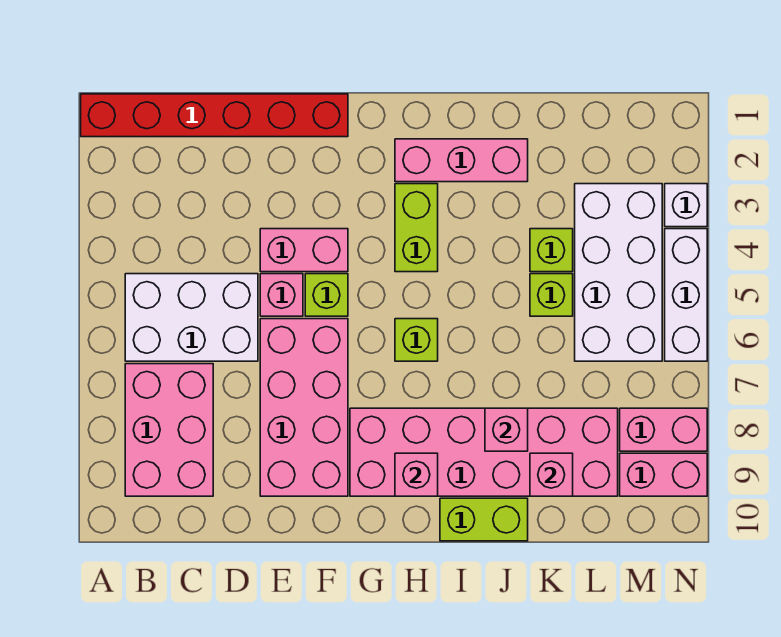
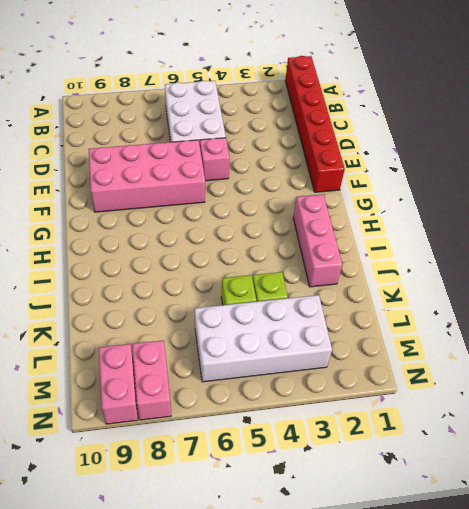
none -> pink 2x3 brick [125,364,213,496]
none -> pink 1x2 brick [260,229,348,272]
none -> lime 1x1 brick [305,274,348,316]

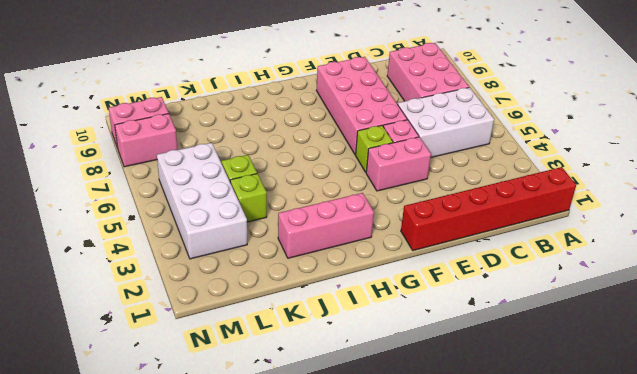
none -> pink 2x6 brick [350,408,618,496]
none -> lime 1x2 brick [395,184,438,272]
none -> lime 1x1 brick [395,319,438,361]

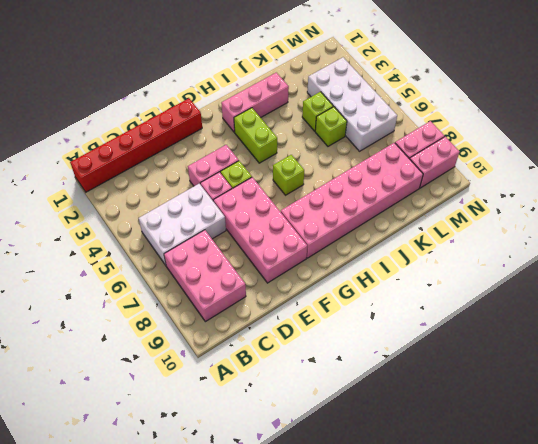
none -> lime 1x2 brick [440,498,528,541]
none -> white 1x1 brick [665,184,707,227]
none -> white 1x3 brick [665,229,707,361]

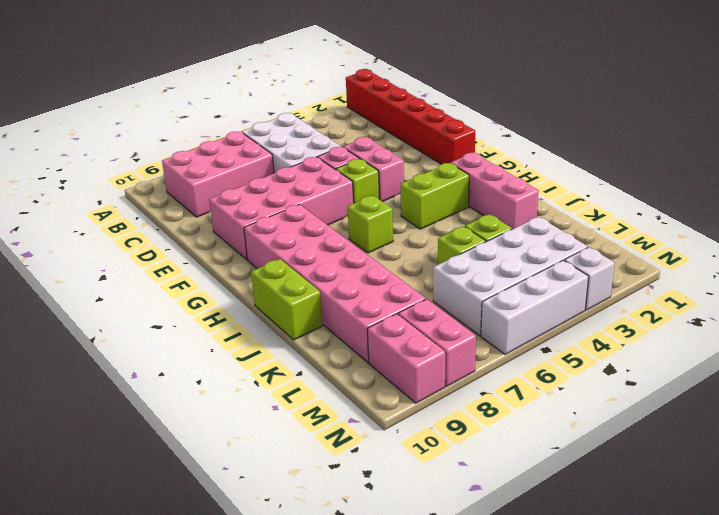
none -> pink 1x1 brick [395,453,438,496]
none -> pink 1x1 brick [485,408,528,451]
none -> pink 1x1 brick [530,453,573,496]

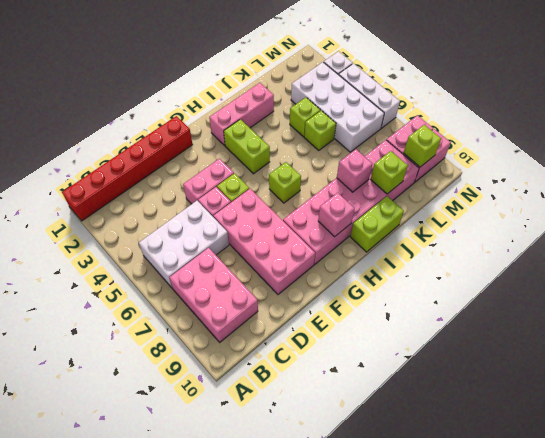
lime 1x1 brick [371,151,408,194] -> pink 1x1 brick [530,453,573,496]
lime 1x1 brick [404,125,441,167] -> none

